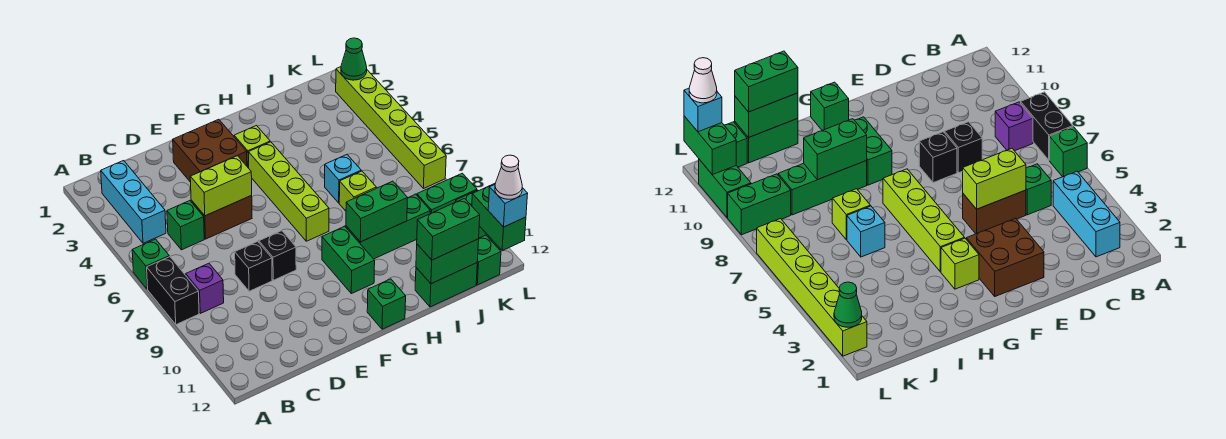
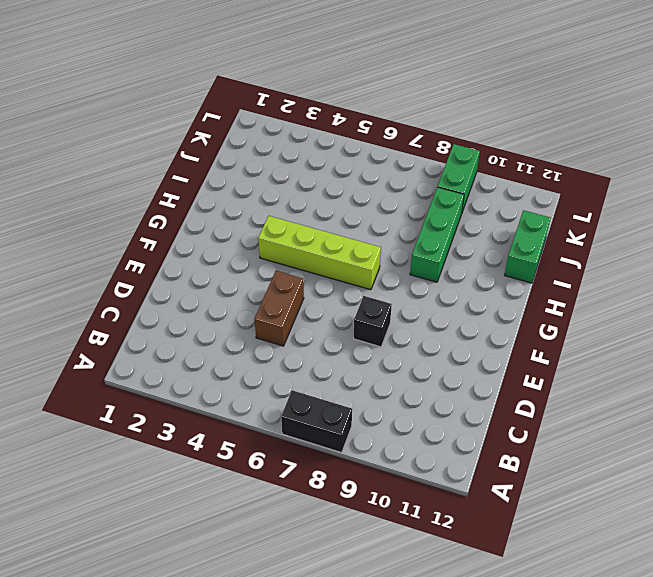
none -> green 1x1 brick [132,239,169,289]
none -> cyan 1x3 brick [101,161,166,243]
none -> purple 1x1 brick [186,263,224,313]

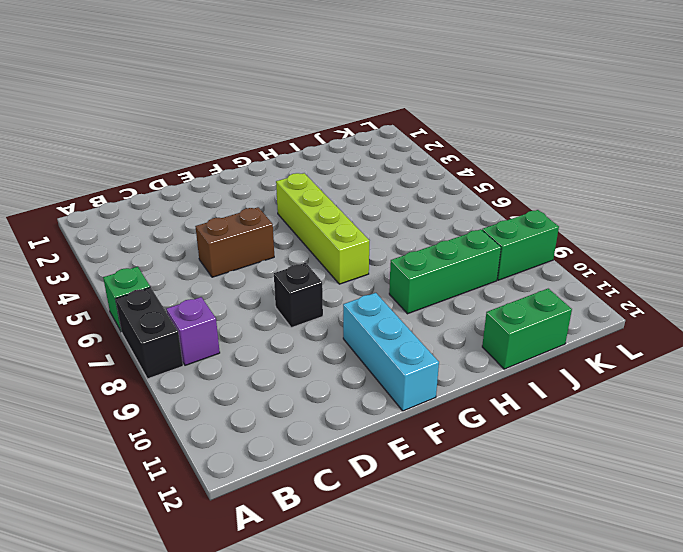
cyan 1x3 brick [343,293,439,411] -> cyan 1x3 brick moved to [101,161,166,243]
none -> green 1x1 brick [167,201,204,250]
none -> black 1x1 brick [235,241,272,291]
none -> brown 2x2 brick [173,119,247,182]

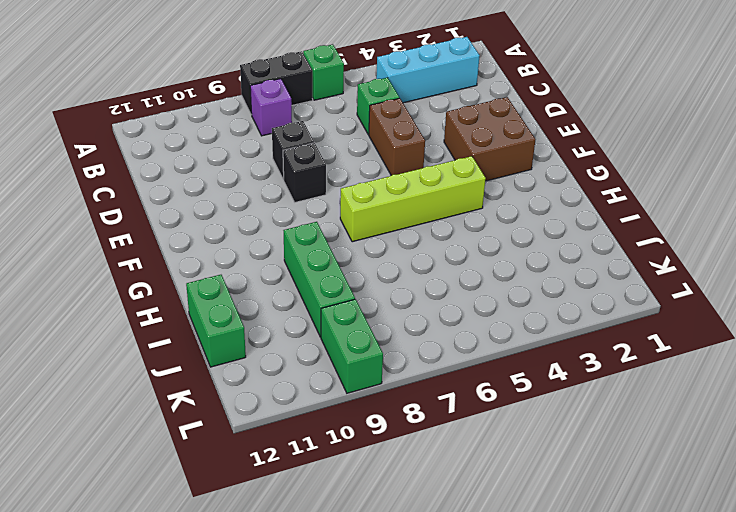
none -> lime 1x1 brick [234,126,270,168]
none -> green 1x2 brick [322,226,375,294]
none -> green 1x1 brick [367,279,406,329]

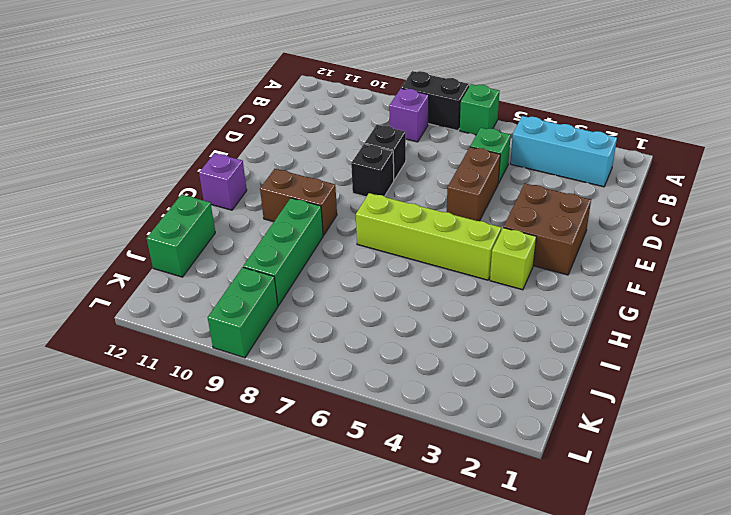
brown 1x2 brick [260,169,337,235] -> green 1x2 brick [322,226,375,294]
purple 1x1 brick [199,153,247,210] -> green 1x1 brick [367,279,406,329]
none -> cyan 1x1 brick [325,155,361,203]
none -> lime 1x1 brick [339,171,376,211]
none -> green 1x1 brick [476,235,501,285]

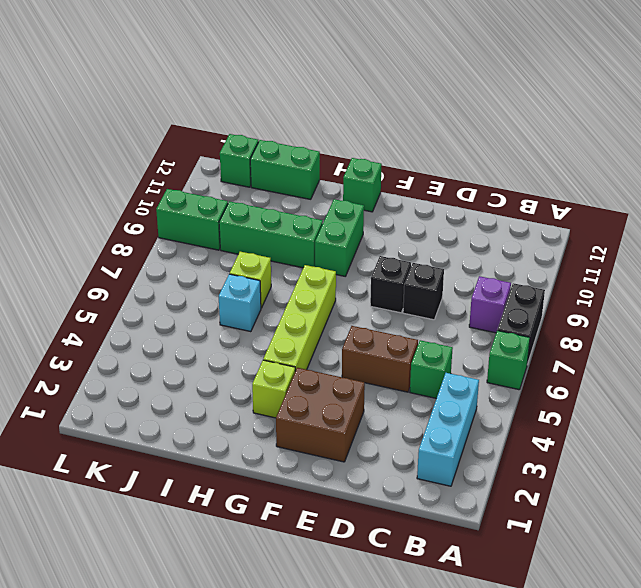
none -> lime 1x6 brick [336,67,446,189]
none -> green 1x2 brick [699,159,751,217]
none -> lime 1x2 brick [190,156,252,216]

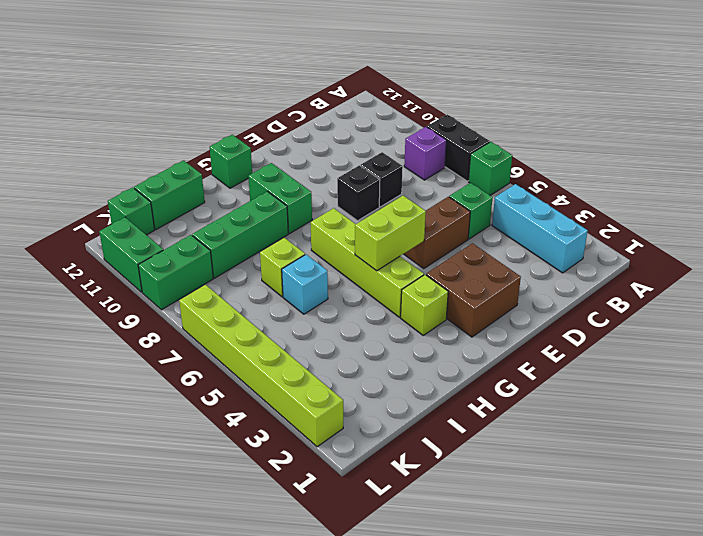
lime 1x2 brick [355,196,426,271] -> lime 1x2 brick moved to [190,156,252,216]
none -> green 1x2 brick [346,181,408,242]
none -> green 1x2 brick [416,239,479,284]
none -> green 1x1 cone [341,38,367,80]

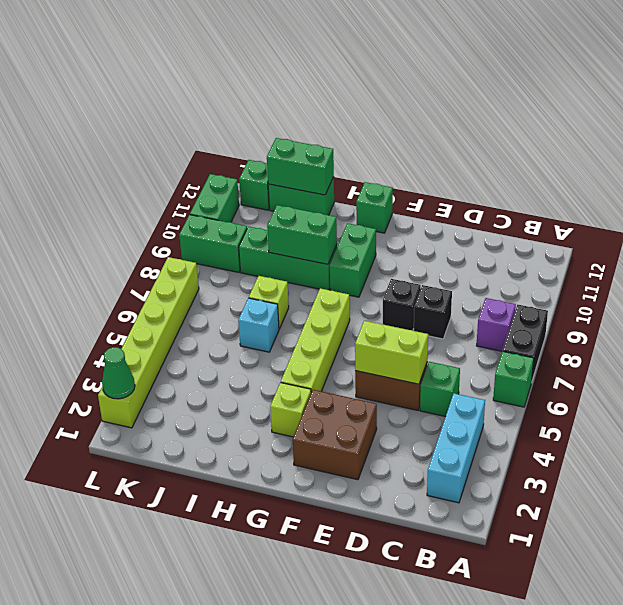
none -> green 1x2 brick [472,184,526,251]
none -> green 1x2 brick [417,198,480,260]
none -> cyan 1x1 brick [488,185,528,227]

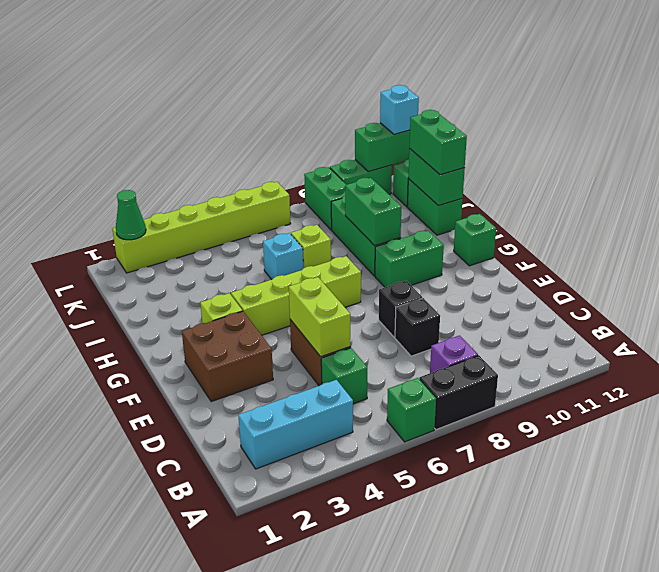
none -> white 1x1 cone [495,155,522,199]

